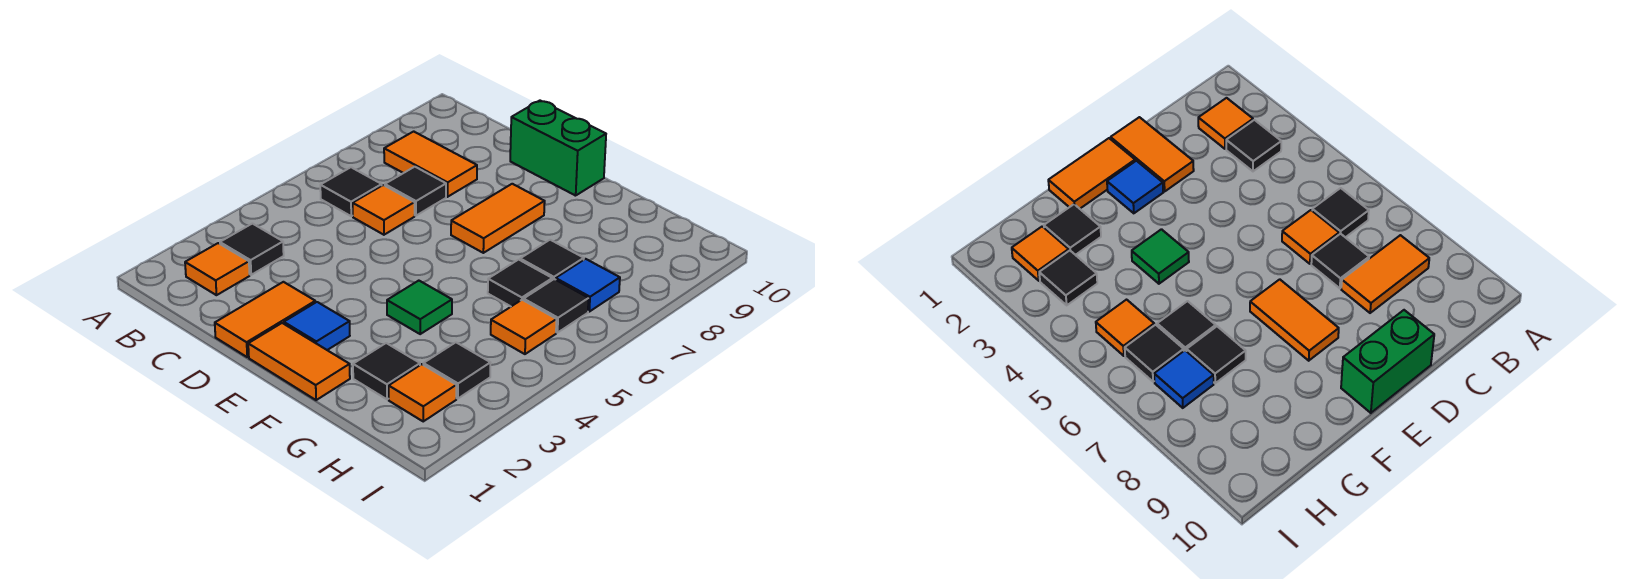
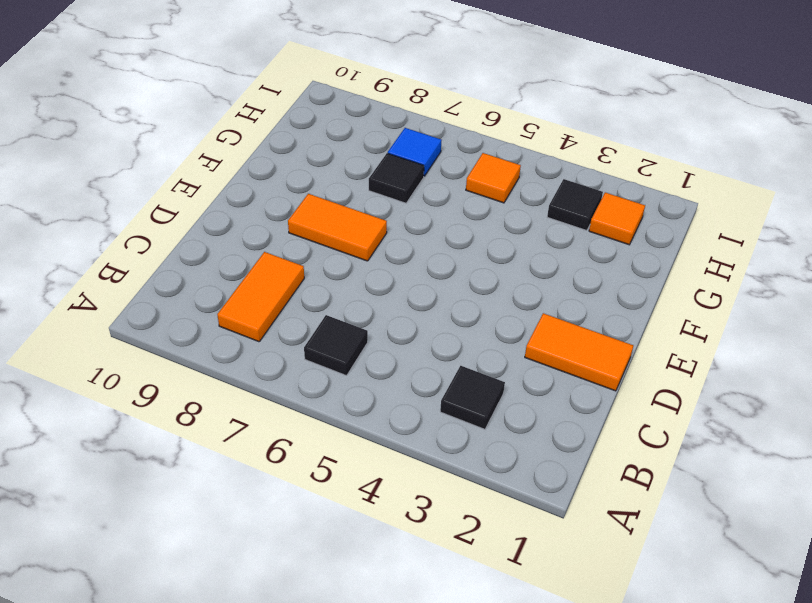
none -> orange 1x1 tile [185,243,250,295]
none -> orange 1x1 tile [353,185,415,235]
none -> black 1x1 tile [385,167,446,216]

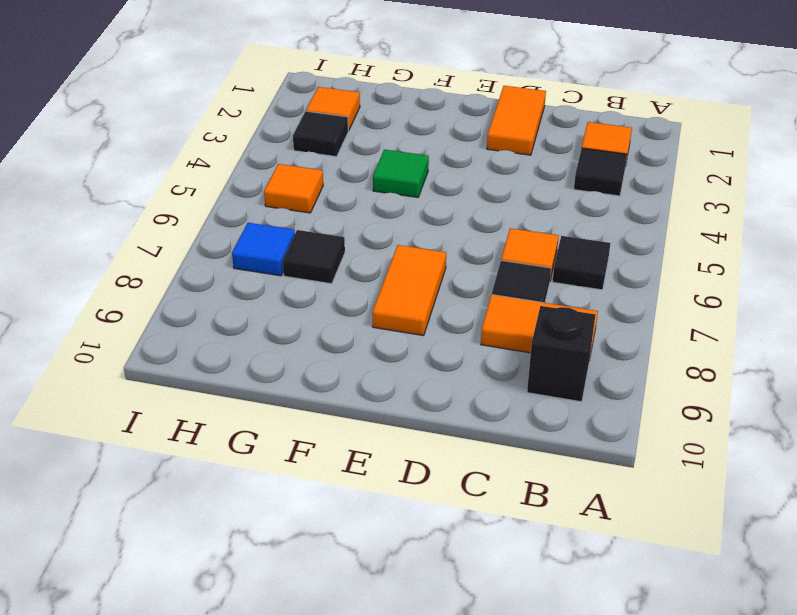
black 1x1 brick [527,306,595,402] -> none
none -> green 1x2 brick [510,101,606,196]
none -> orange 1x2 tile [248,323,350,400]
none -> blue 1x1 tile [284,302,350,350]

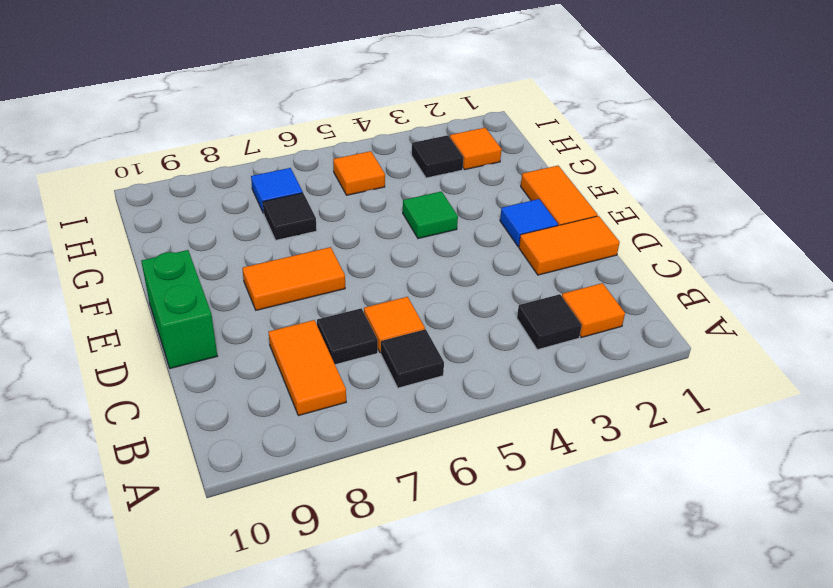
none -> black 1x1 tile [353,343,420,399]
none -> black 1x1 tile [488,260,552,306]
none -> black 1x1 tile [524,279,589,333]

